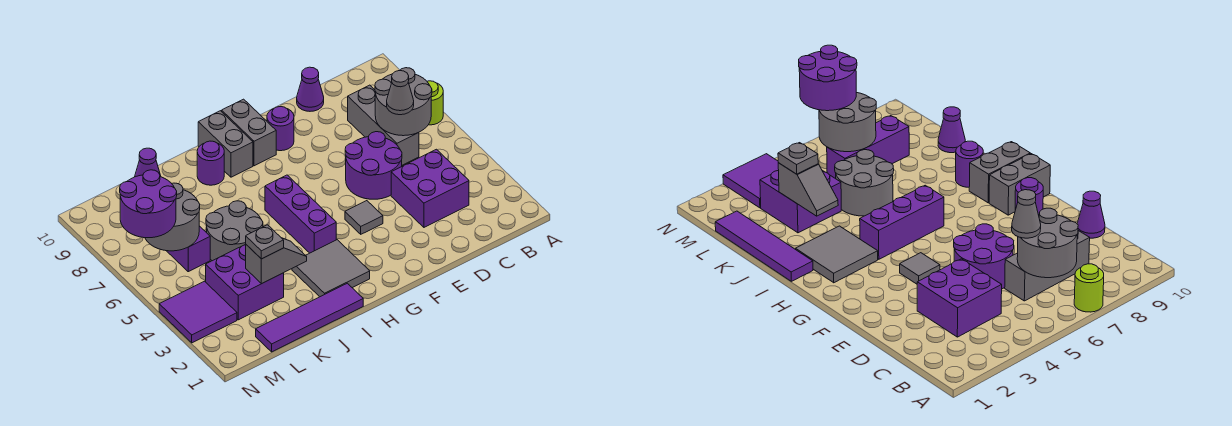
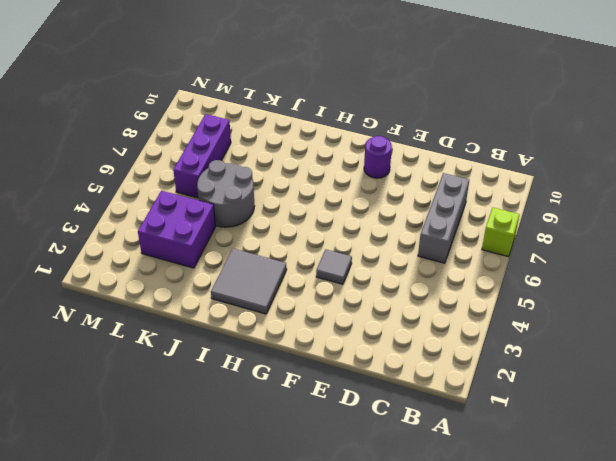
lime 1x1 brick [482,207,520,257] -> lime 1x1 round brick [427,81,443,125]
none -> purple 2x2 brick [391,149,469,227]
none -> purple 2x2 round brick [345,132,402,199]
none -> purple 1x1 cone [297,67,324,111]

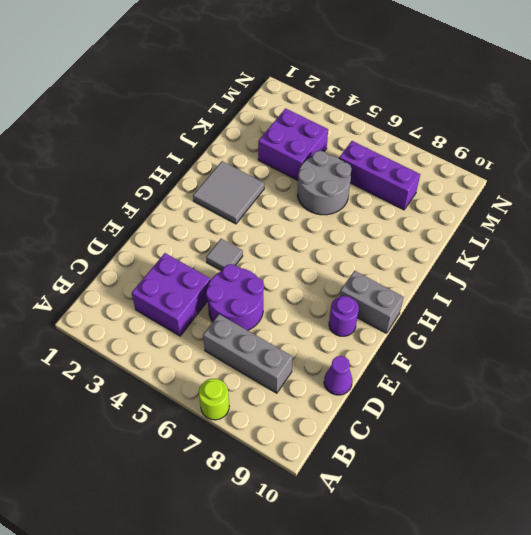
none -> purple 1x3 brick [265,175,336,253]
none -> grey 1x2 brick [198,111,253,177]
none -> purple 1x4 tile [256,283,363,352]

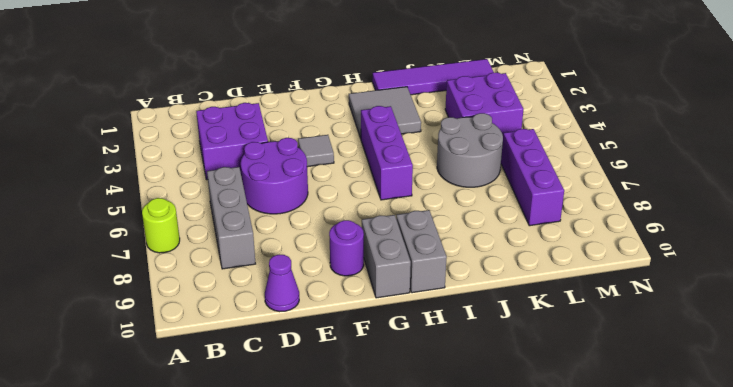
none -> purple 1x1 round brick [197,141,224,185]
none -> purple 1x1 cone [135,148,161,177]
none -> purple 2x2 tile [159,281,237,343]

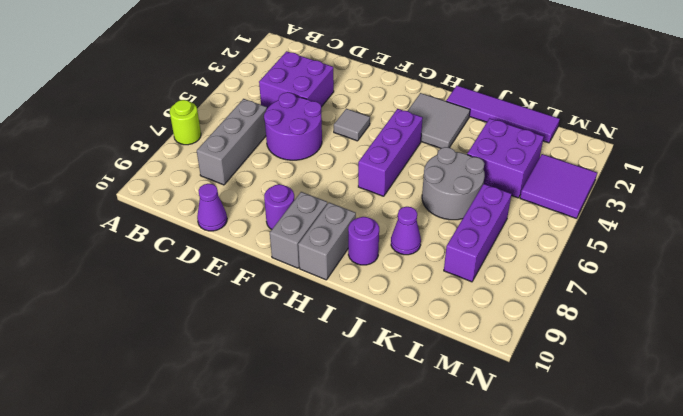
purple 1x1 cone [391,207,421,255] -> purple 1x1 cone moved to [135,148,161,177]
none -> grey 2x2 round brick [375,68,432,136]
none -> grey 1x2 slope [246,238,307,284]
none -> grey 2x2 round brick [145,183,200,251]

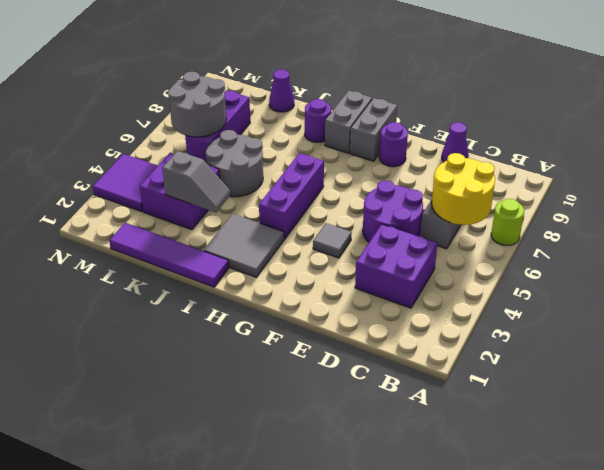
yellow 2x2 round brick [432,153,495,225] -> grey 2x2 round brick [375,68,432,136]
none -> grey 1x1 cone [387,71,414,115]
none -> grey 1x1 plate [246,225,284,259]
none -> purple 2x2 round brick [120,170,177,238]

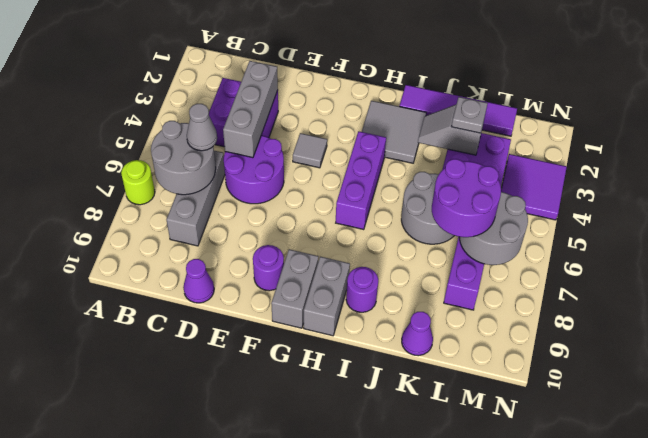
grey 1x3 brick [223,61,278,158] -> none
purple 2x2 round brick [432,159,501,237] -> purple 2x2 round brick moved to [120,170,177,238]

